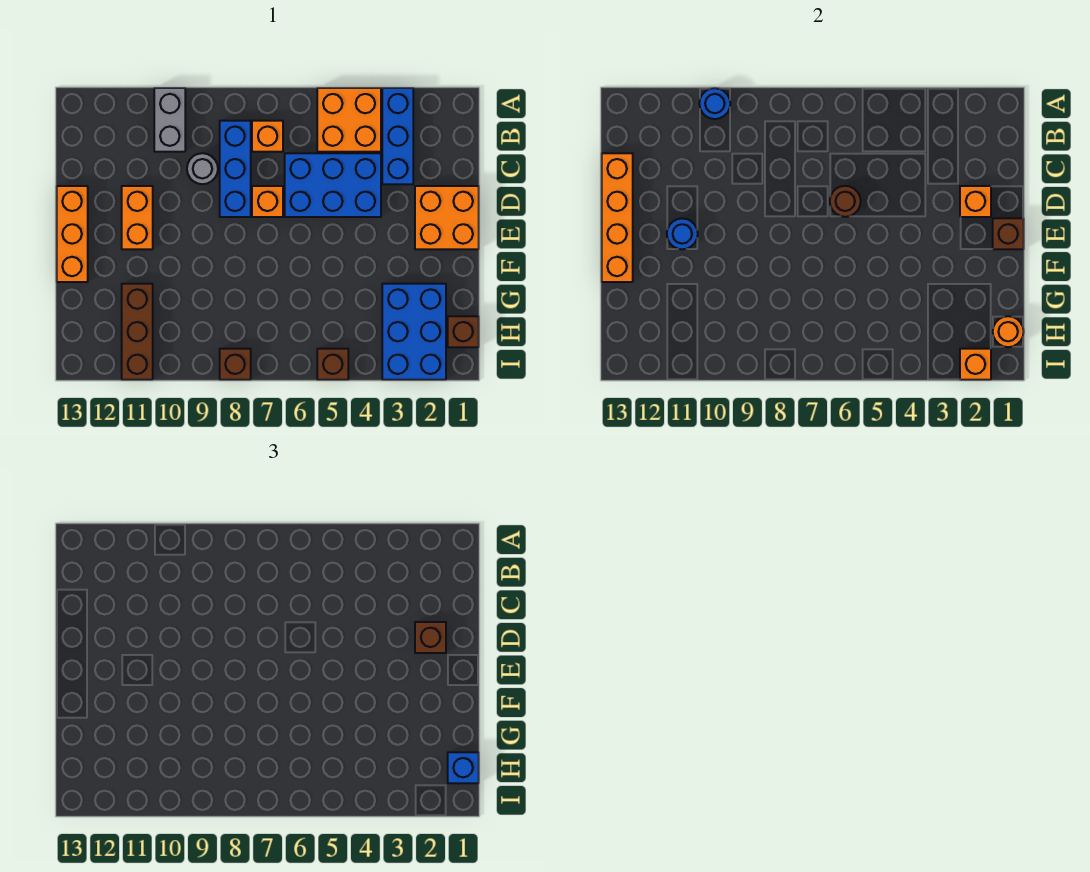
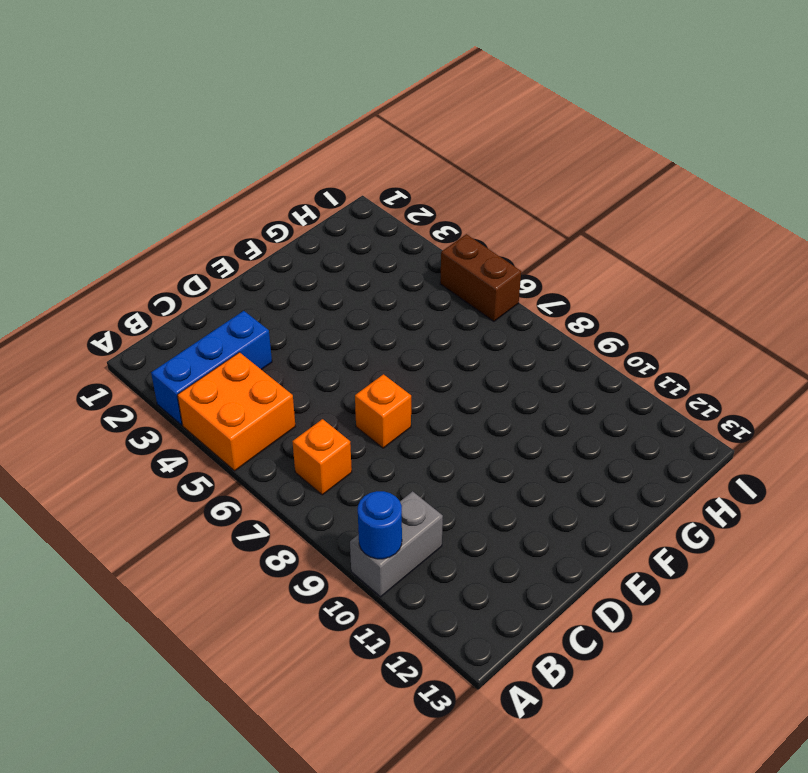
brown 1x2 brick [440,234,521,321] -> brown 1x1 brick [317,349,348,380]
none -> blue 1x3 brick [220,121,251,217]
none -> blue 2x3 brick [285,153,381,217]
none -> grey 1x1 round brick [187,153,218,184]

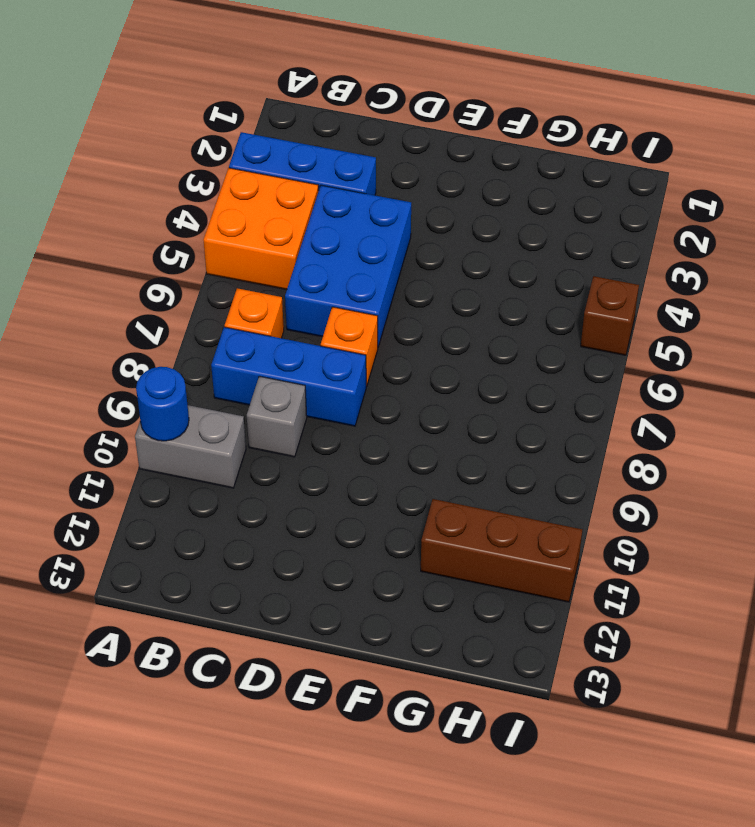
grey 1x1 brick [247,376,307,457] -> grey 1x1 round brick [187,153,218,184]
none -> orange 2x2 brick [415,186,479,249]
none -> orange 1x2 brick [122,186,153,249]
none -> orange 1x3 brick [57,186,88,282]

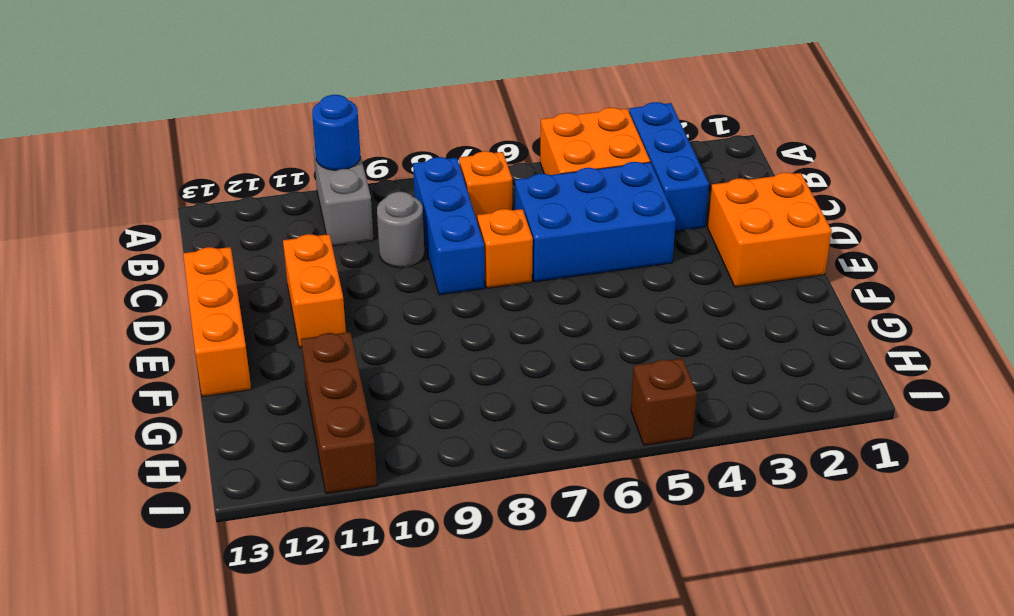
none -> blue 2x3 brick [382,284,446,380]
none -> brown 1x1 brick [448,316,479,347]
none -> brown 1x1 brick [220,349,251,380]

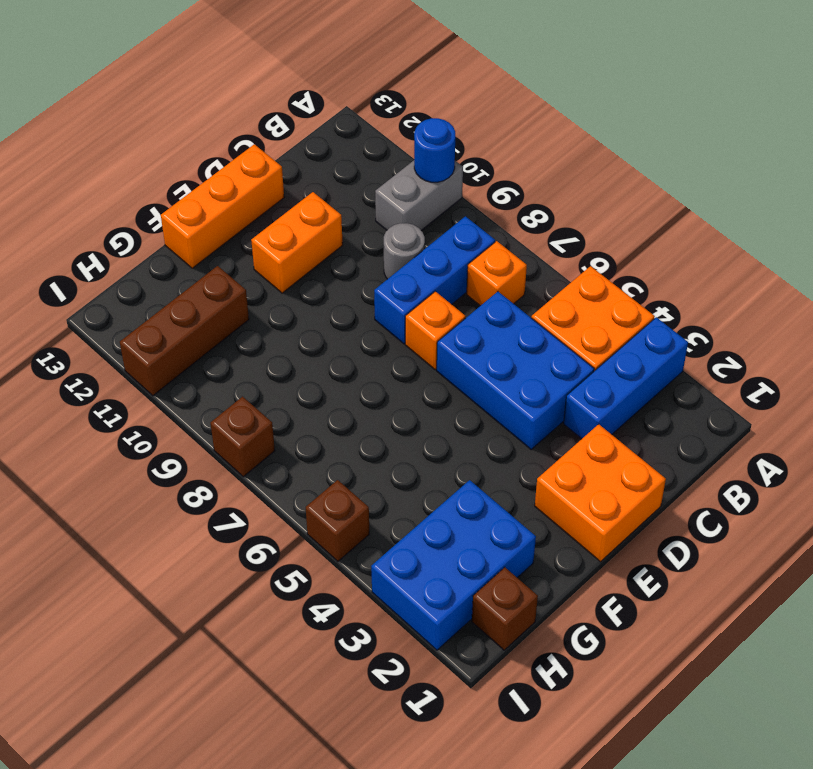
none -> orange 1x4 brick [602,153,633,282]
none -> orange 1x1 brick [960,186,991,217]
none -> brown 1x1 round brick [830,186,861,217]

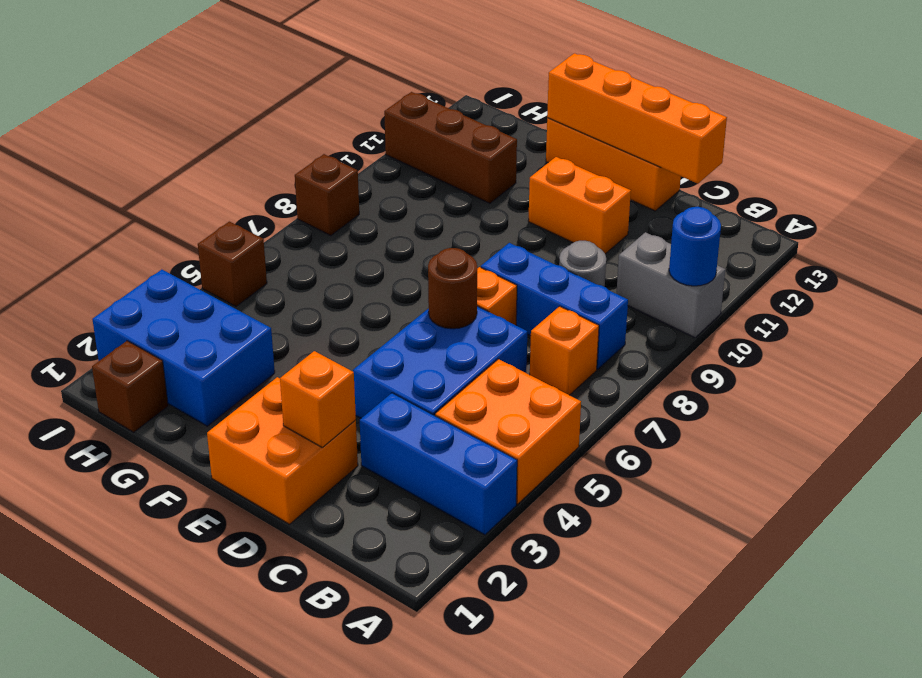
none -> brown 1x1 brick [993,218,1024,249]
none -> blue 1x1 round brick [667,218,698,249]
none -> orange 1x1 round brick [993,316,1024,347]

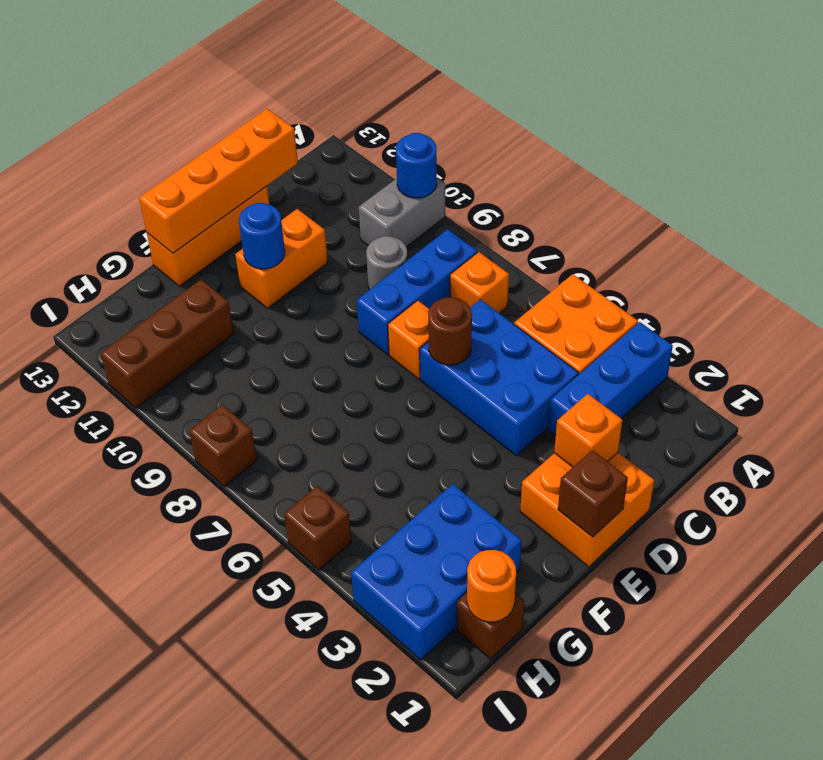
none -> orange 1x1 brick [960,349,991,380]
none -> brown 1x1 brick [415,622,446,653]
none -> blue 1x1 brick [448,752,479,783]

